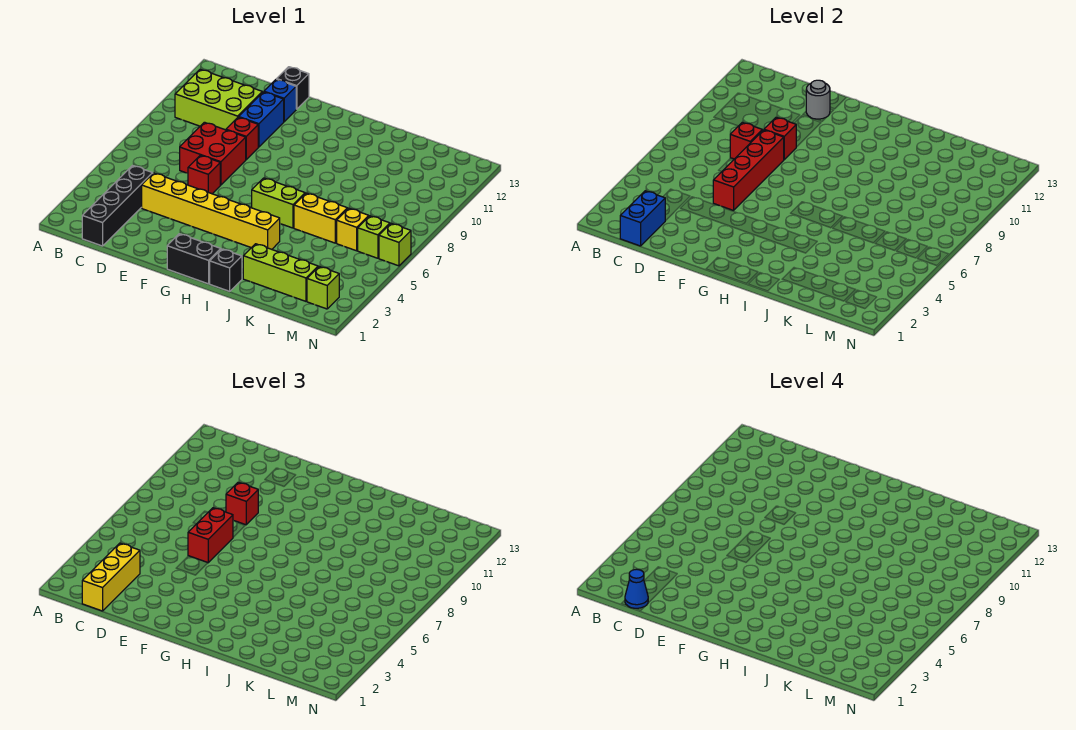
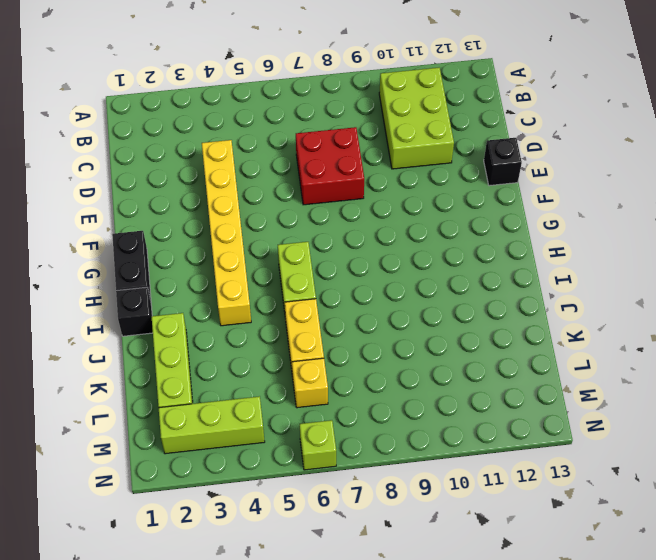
lime 1x3 brick [159,396,265,454] -> lime 1x1 brick [307,267,339,309]
none -> black 1x4 brick [82,166,153,246]
none -> red 1x1 brick [188,155,220,194]
none -> red 1x1 brick [226,117,258,160]

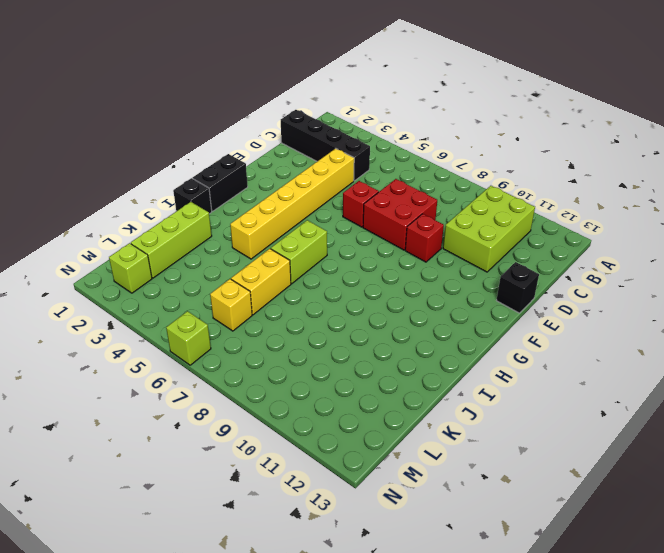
none -> blue 1x2 brick [239,92,284,147]
none -> blue 1x1 brick [264,79,296,122]
none -> lime 1x1 brick [358,216,390,258]

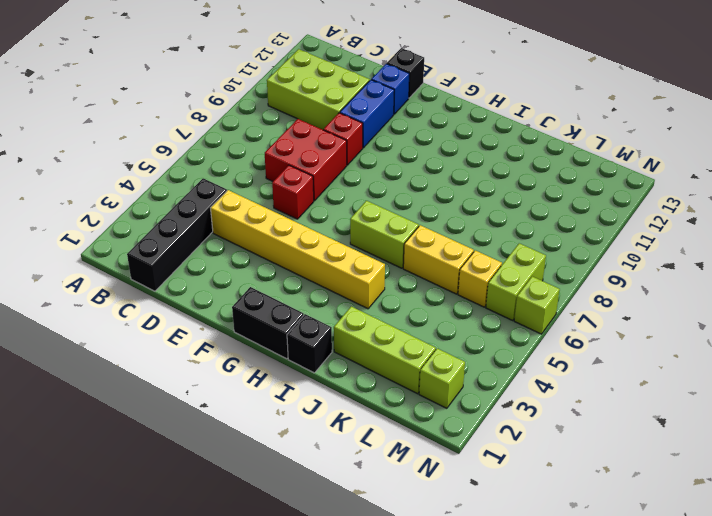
lime 1x2 brick [486,243,546,320] -> lime 1x1 brick [358,216,390,258]
none -> blue 1x2 brick [620,191,665,246]
none -> red 1x1 brick [730,122,762,159]
none -> red 1x4 brick [713,130,784,210]

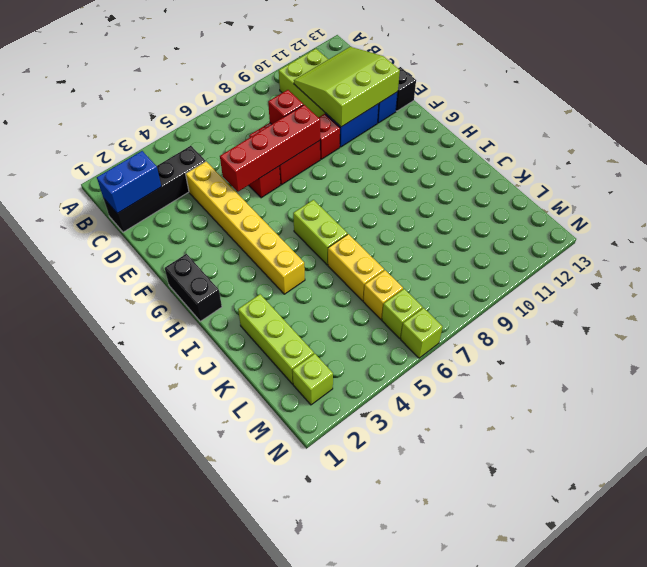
lime 3x3 slope [294,47,400,127] -> grey 1x1 round brick [806,80,830,119]
none -> black 1x1 brick [210,249,242,291]
none -> red 1x1 brick [764,117,796,160]
none -> yellow 1x3 brick [82,543,140,611]

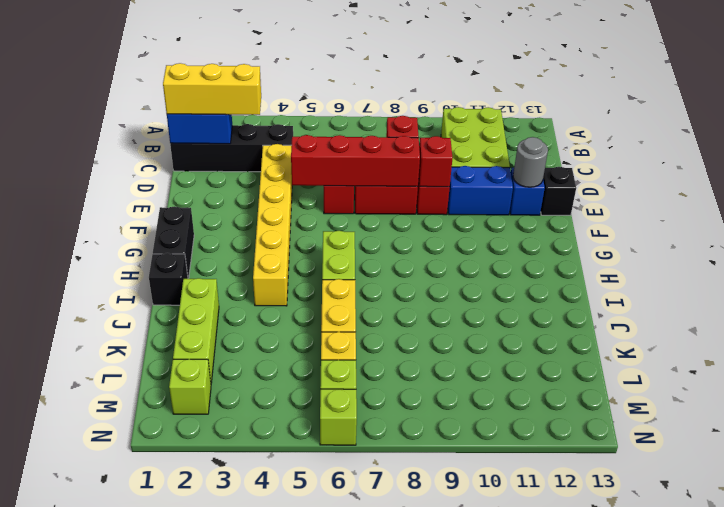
none -> red 1x2 brick [188,508,233,563]
none -> red 1x1 brick [226,482,258,525]
none -> blue 1x1 cone [625,569,648,609]

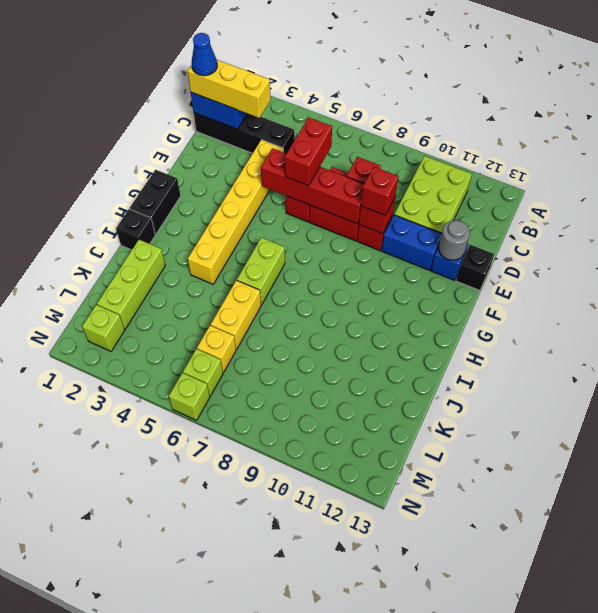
red 1x2 brick [285,117,332,186] -> red 1x2 brick turned to [188,508,233,563]

